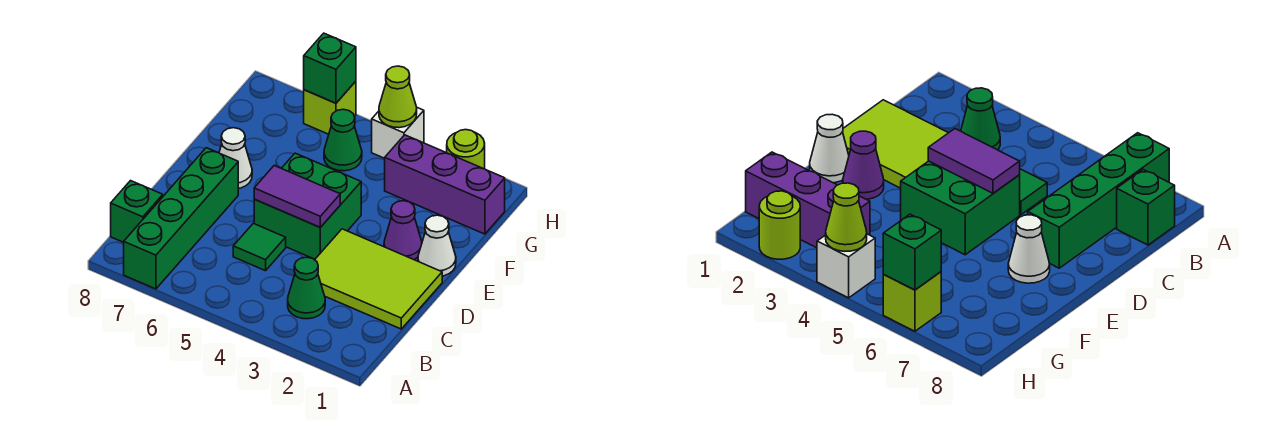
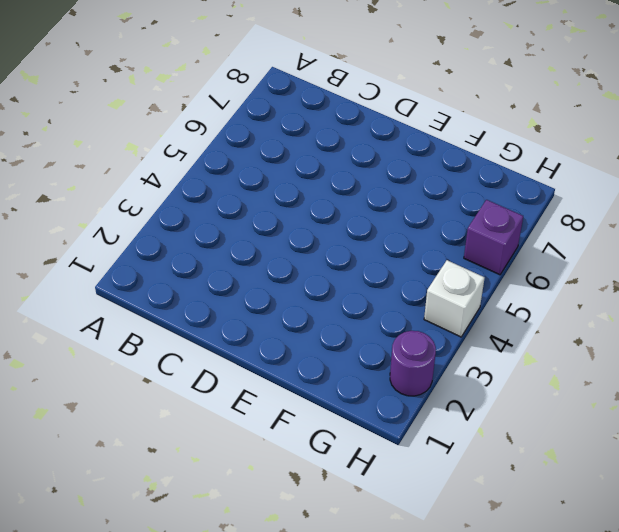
purple 1x1 round brick [390,331,436,396] -> lime 1x1 round brick [447,130,485,169]
purple 1x1 brick [464,200,523,275] -> lime 1x1 brick [304,81,356,134]
none -> green 1x4 brick [124,148,238,289]
none -> green 1x1 cone [288,257,325,319]
none -> green 1x1 brick [111,181,163,242]

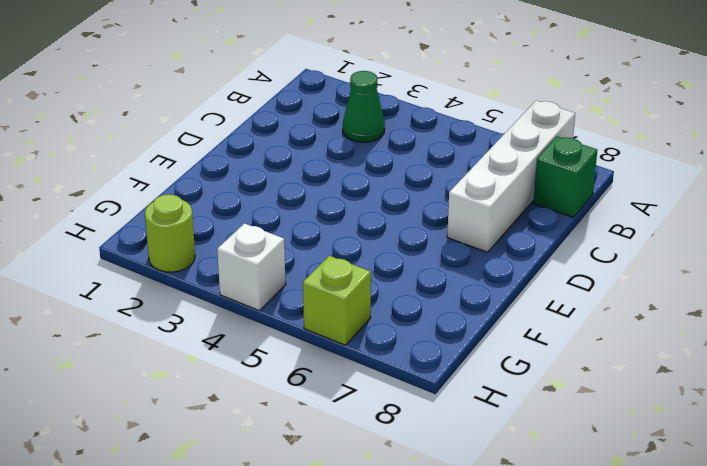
white 1x4 brick [447,100,575,252] -> green 1x4 brick [124,148,238,289]
none -> lime 2x3 tile [315,229,442,329]
none -> green 1x1 tile [233,223,286,271]
none -> green 2x2 brick [254,153,361,259]

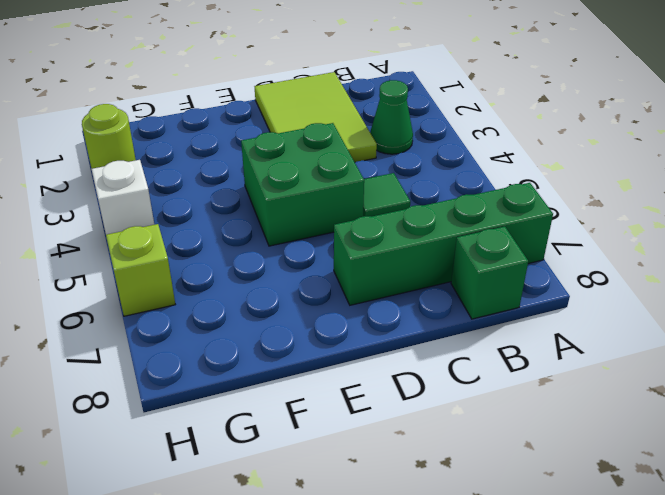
none -> white 1x1 cone [418,215,456,276]
none -> purple 1x1 cone [384,201,422,260]
none -> white 1x1 cone [219,128,252,189]

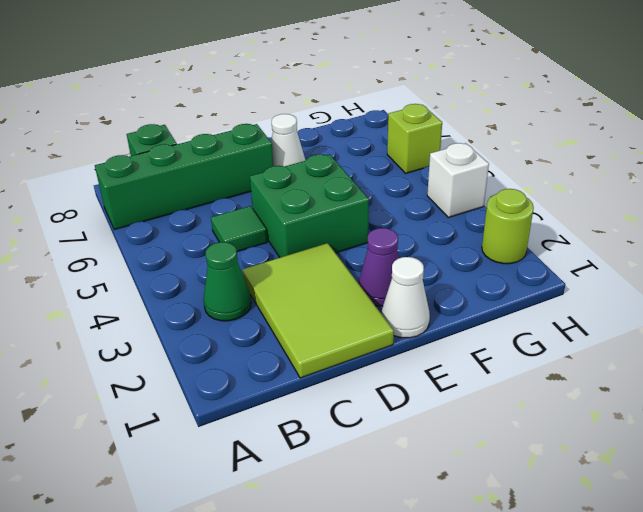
none -> purple 1x3 brick [385,135,505,234]
none -> green 1x1 cone [324,109,362,171]
none -> purple 1x2 tile [254,166,340,227]

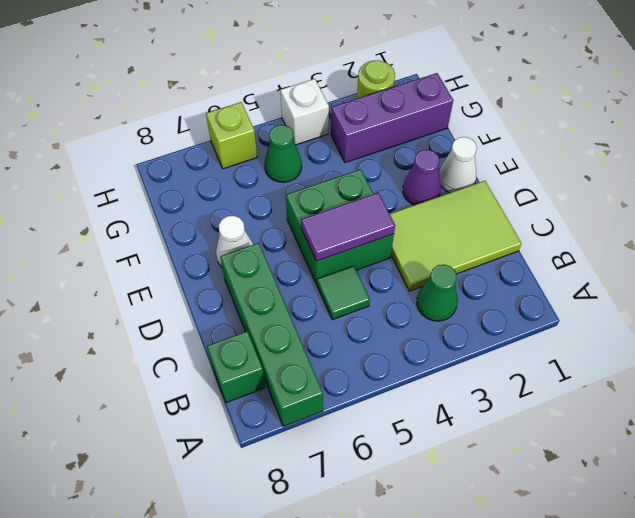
none -> lime 1x1 cone [379,66,417,128]
none -> green 1x1 brick [304,33,356,103]

